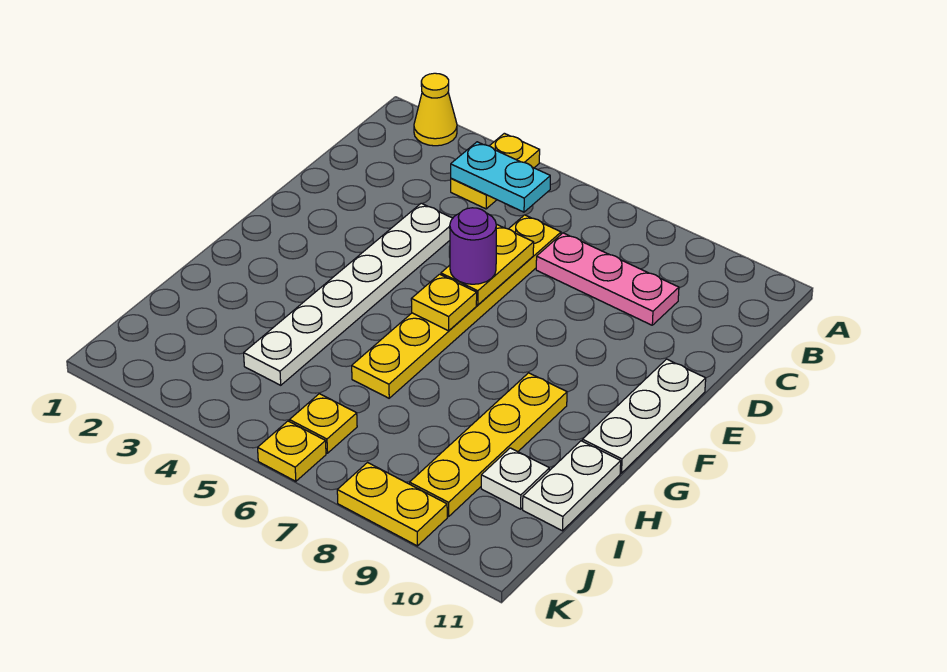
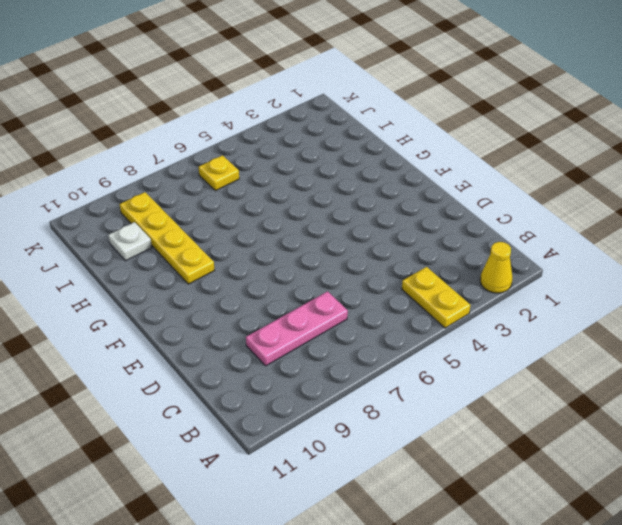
none -> yellow 1x6 plate [352,215,561,398]
none -> white 1x6 plate [244,203,453,385]
none -> white 1x3 plate [582,359,706,473]

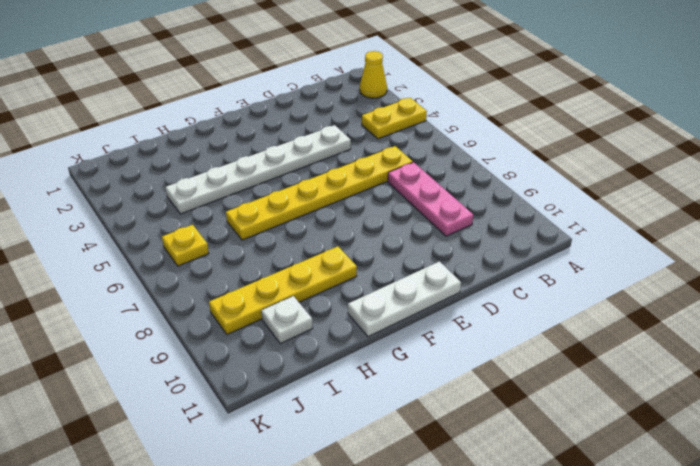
none -> white 1x2 plate [523,441,621,531]
none -> yellow 1x1 plate [258,421,326,481]
none -> yellow 1x2 plate [337,463,447,546]

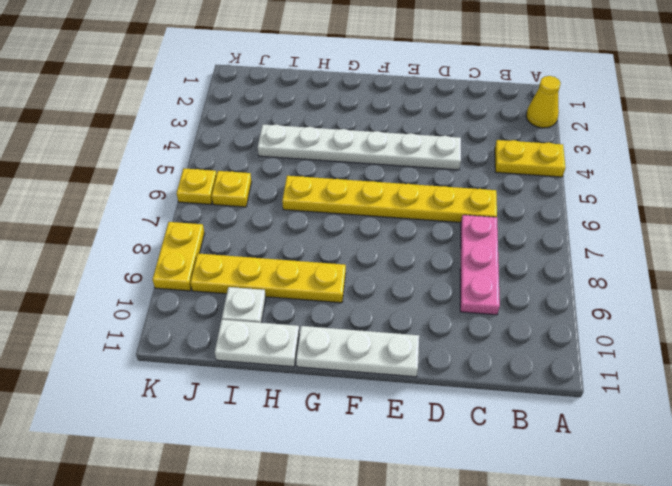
none -> cyan 1x2 plate [451,142,550,212]
none -> yellow 1x2 plate [441,225,534,305]
none -> yellow 1x1 plate [411,274,477,331]

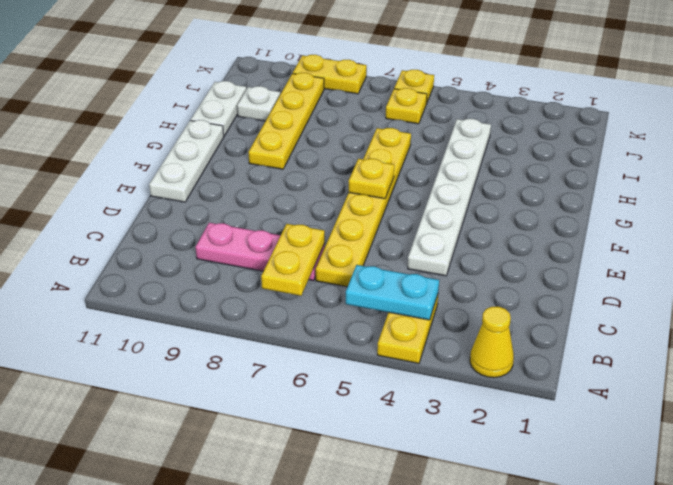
yellow 1x2 plate [261,224,325,296] -> yellow 1x2 plate moved to [441,225,534,305]
none -> purple 1x1 round brick [450,208,496,284]

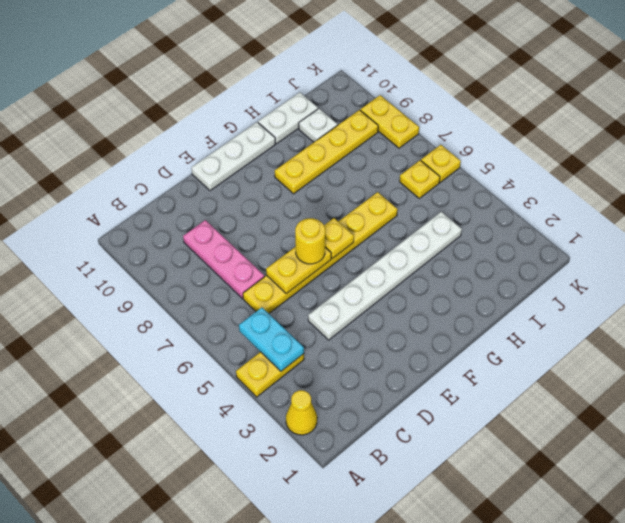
yellow 1x1 round brick [295,218,325,264] -> purple 1x1 round brick [450,208,496,284]

